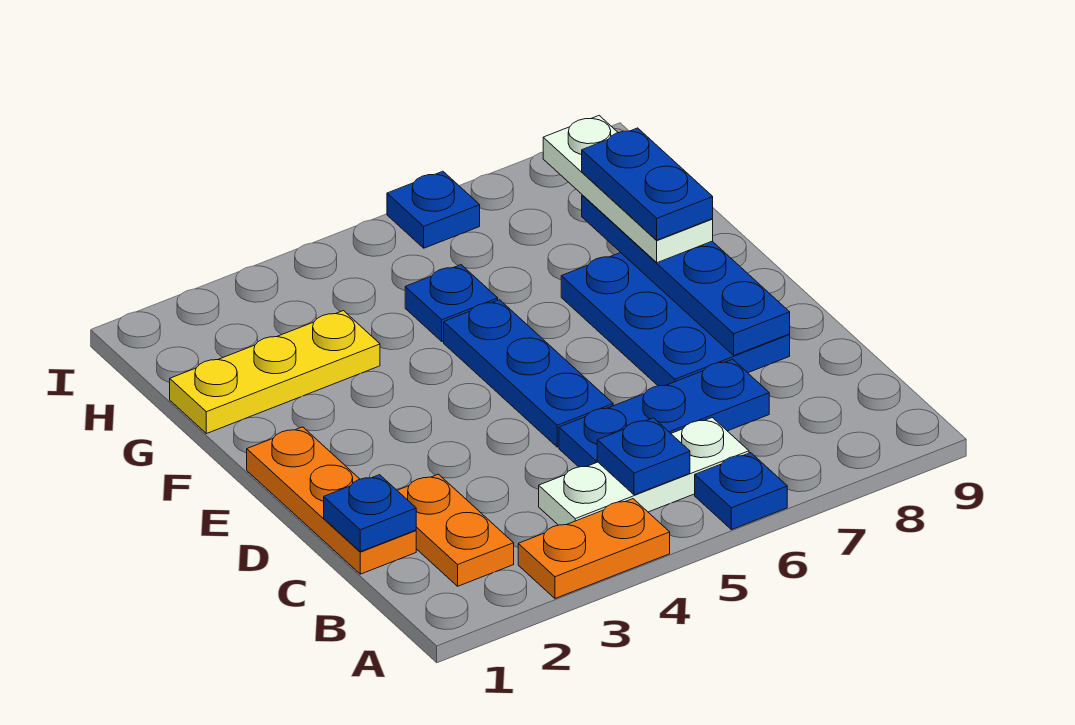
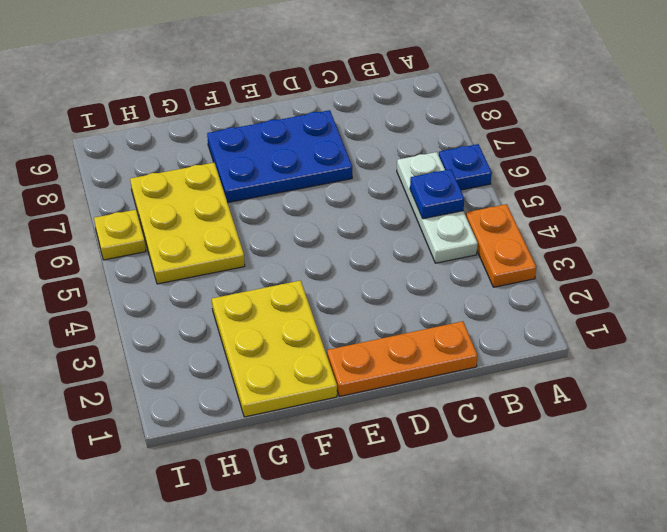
yellow 2x3 plate [212,281,337,417] -> yellow 1x3 plate [170,311,380,434]
yellow 2x3 plate [130,163,245,284] -> blue 1x1 plate [405,265,498,341]
yellow 1x1 plate [94,210,146,260] -> blue 1x1 plate [387,171,480,248]
none -> orange 1x2 plate [397,474,514,586]
none -> blue 1x3 plate [559,359,769,467]
none -> blue 1x3 plate [444,300,613,447]

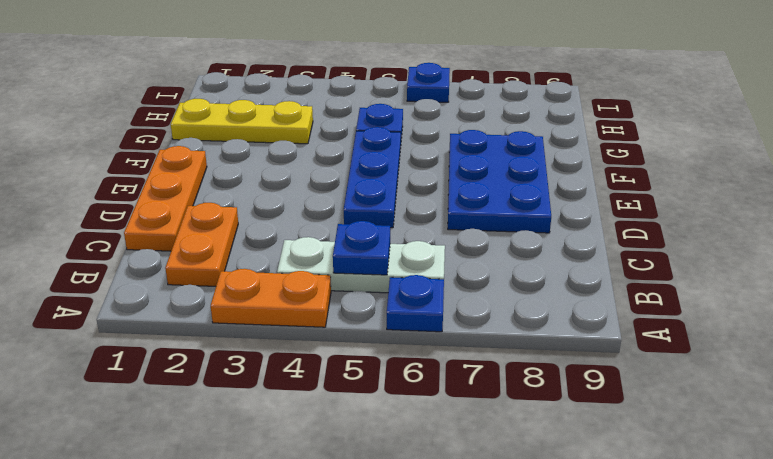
none -> blue 1x3 plate [559,359,769,467]
none -> blue 1x1 plate [324,475,416,552]
none -> blue 1x4 plate [582,195,790,355]

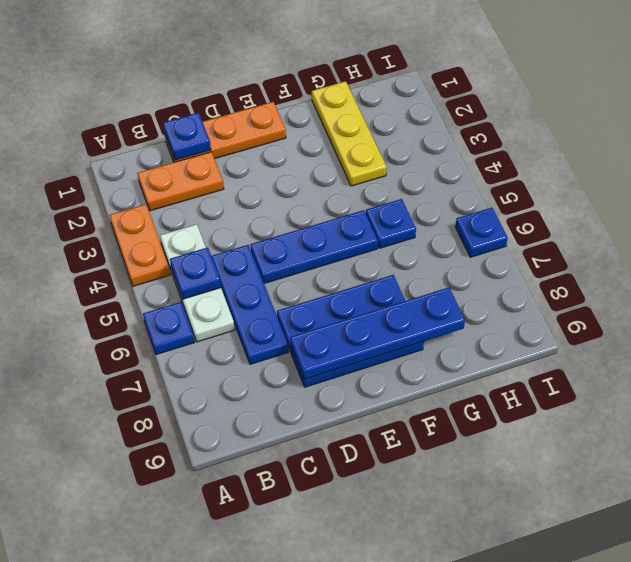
none -> white 1x3 plate [543,116,713,263]
none -> blue 1x2 plate [582,128,713,240]

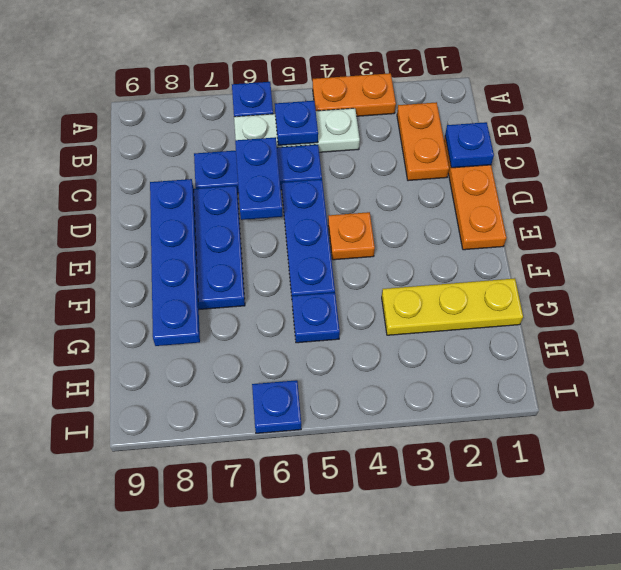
blue 1x2 plate [235,137,283,220] -> blue 1x2 plate moved to [582,128,713,240]
orange 1x1 plate [328,212,375,260] -> none
none -> white 1x3 plate [543,116,713,263]

